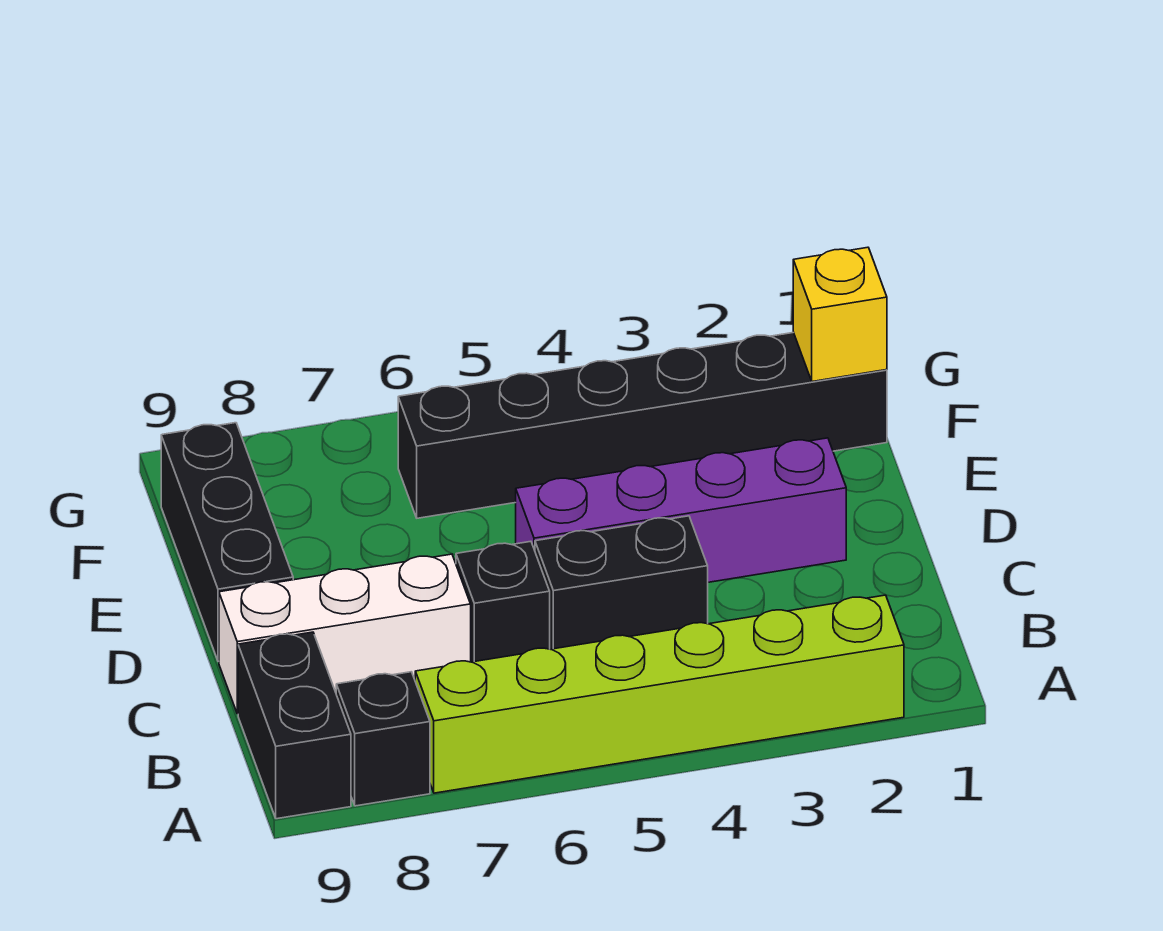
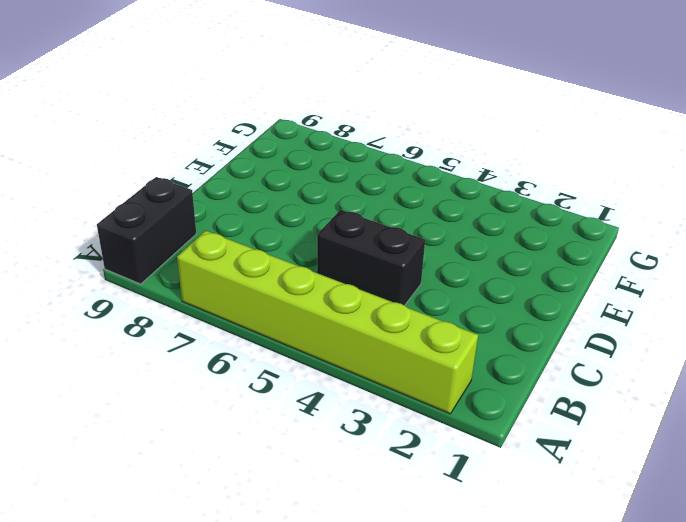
none -> black 1x1 brick [336,672,430,806]
none -> black 1x1 brick [456,541,550,662]

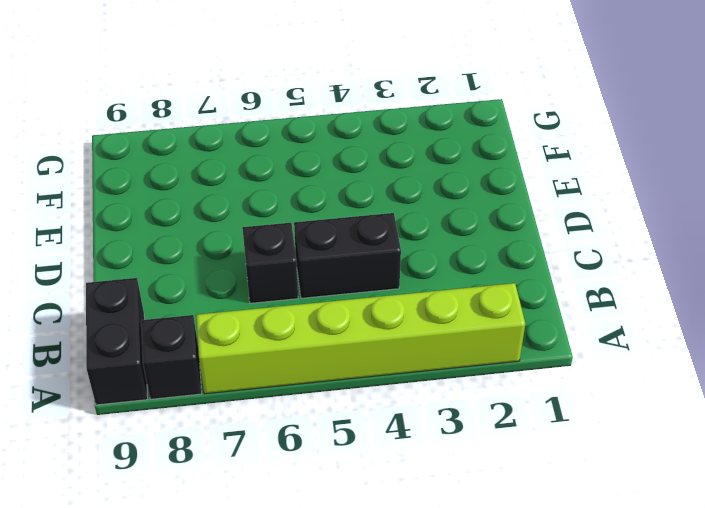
none -> white 1x3 brick [219,554,471,714]
none -> purple 1x4 brick [516,438,846,582]

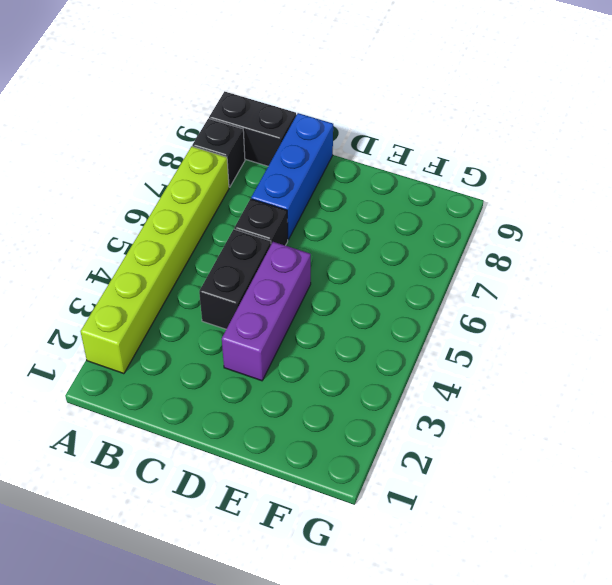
blue 1x3 brick [251,113,333,240] -> white 1x3 brick [219,554,471,714]
purple 1x3 brick [222,242,311,381] -> purple 1x4 brick [516,438,846,582]
none -> black 1x3 brick [161,423,293,662]
none -> black 1x6 brick [398,333,887,518]

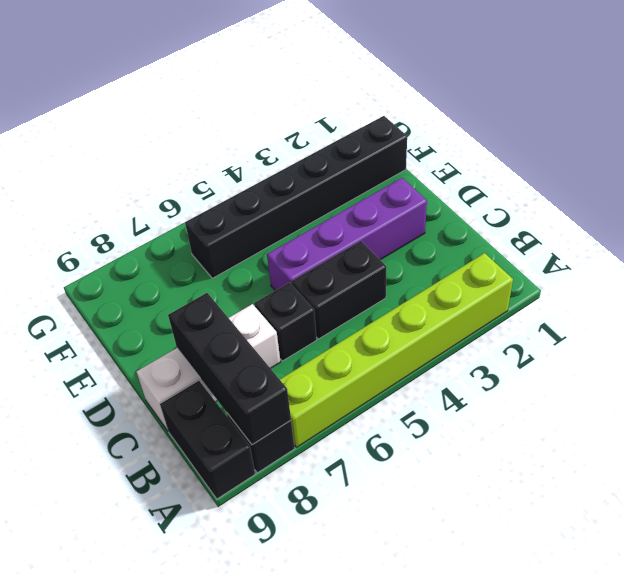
black 1x3 brick [168,293,291,445] -> black 1x3 brick moved to [161,423,293,662]
none -> yellow 1x1 brick [793,247,887,382]

